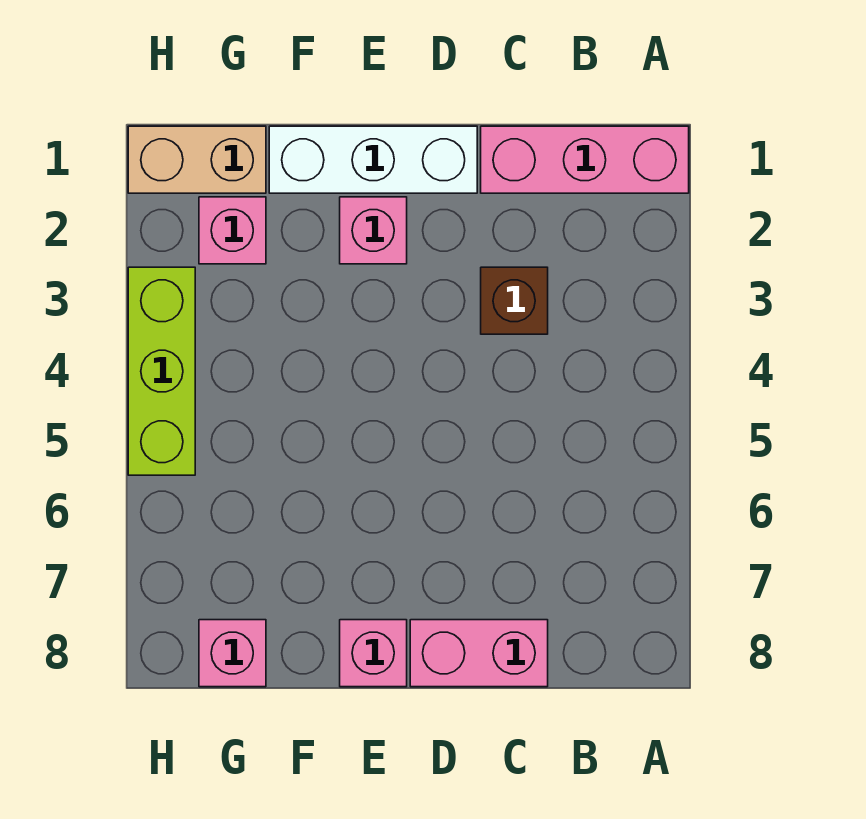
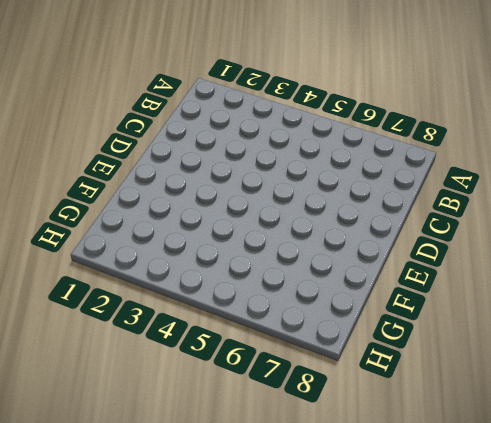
none -> pink 1x3 brick [481,126,689,193]
none -> brown 1x1 brick [481,267,548,334]

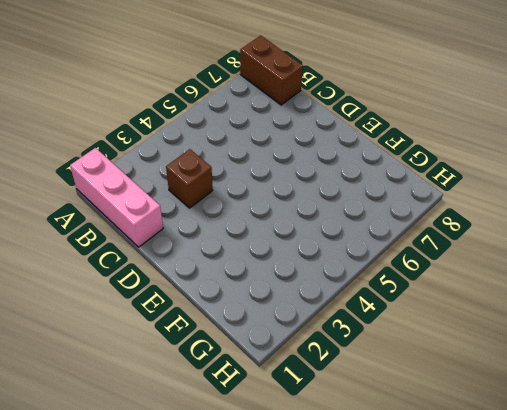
brown 1x2 brick [240,36,303,105] -> none
none -> pink 1x2 brick [410,620,548,687]
none -> white 1x3 brick [269,126,477,193]

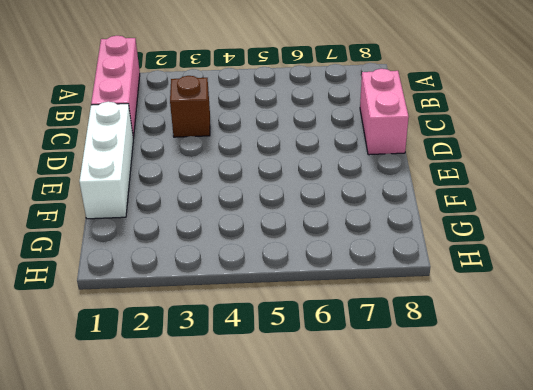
none -> pink 1x1 brick [340,197,407,264]
none -> pink 1x1 brick [340,620,407,687]

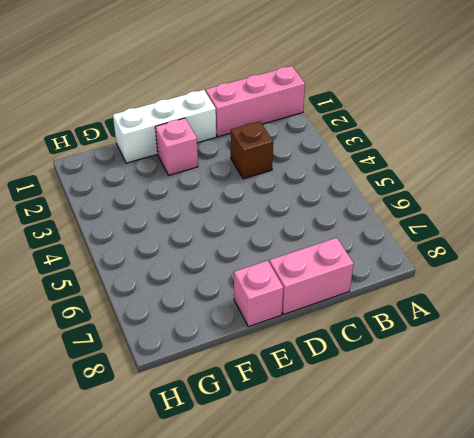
none -> tan 1x2 brick [128,126,266,193]
none -> pink 1x1 brick [199,197,266,264]

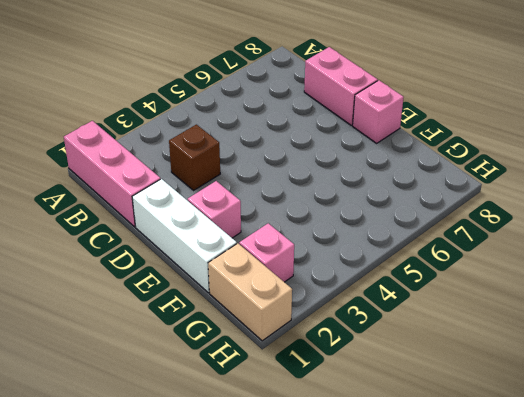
none -> pink 1x1 brick [199,620,266,687]
none -> lime 1x3 brick [128,267,195,475]

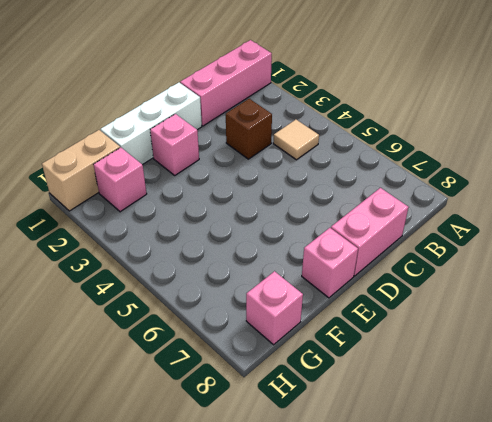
tan 1x1 tile [273,120,319,160] -> none
none -> lime 1x3 brick [128,267,195,475]

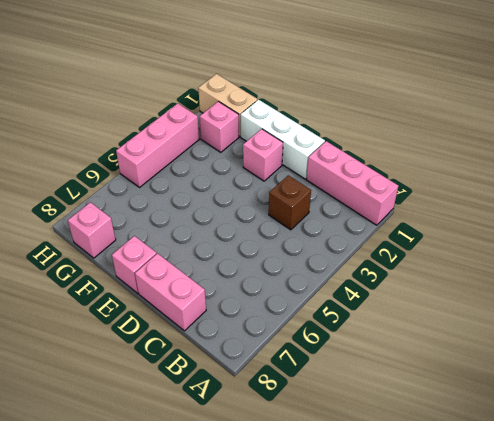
pink 1x3 brick [116,103,199,187] -> lime 1x3 brick [128,267,195,475]

